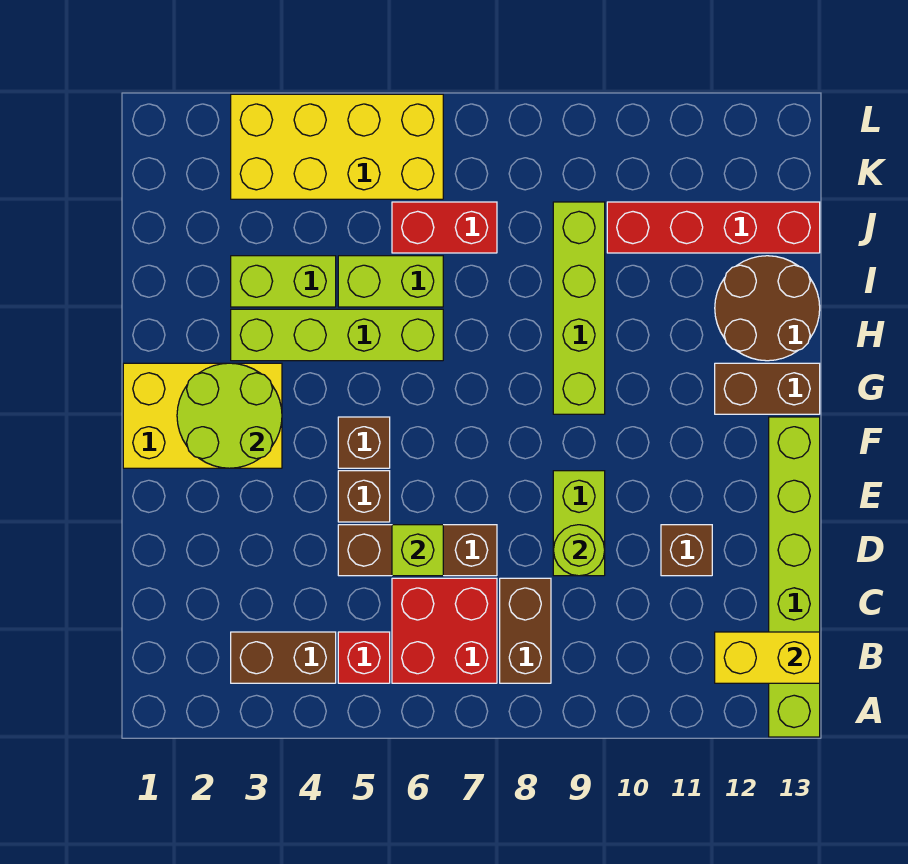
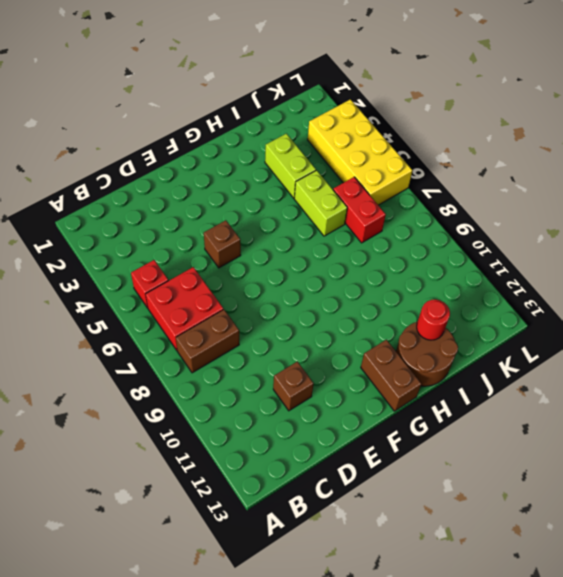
red 1x1 round brick [417,299,450,340] -> none
none -> lime 1x6 brick [769,417,820,737]
none -> brown 1x2 brick [231,632,336,683]
none -> brown 1x3 brick [338,525,497,576]

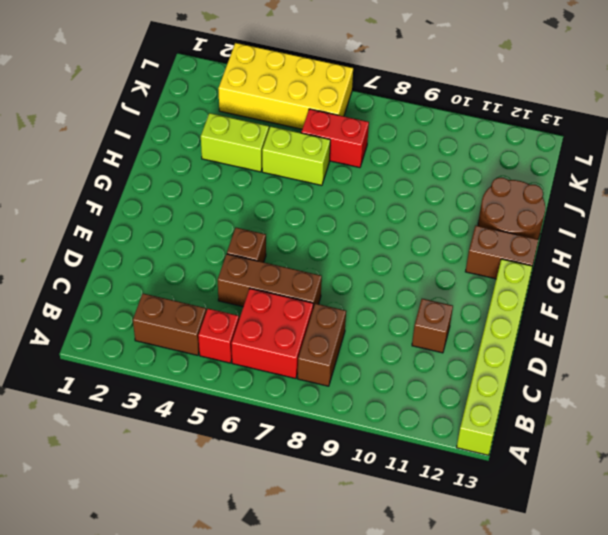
none -> lime 1x2 brick [553,471,605,576]
none -> yellow 2x3 brick [123,363,282,468]
none -> brown 1x1 brick [338,417,390,468]

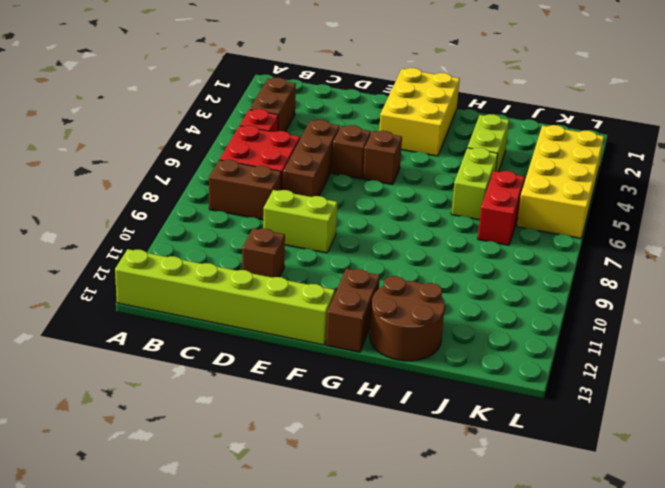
none -> lime 1x4 brick [553,202,605,414]
none -> lime 1x4 brick [231,309,443,361]
none -> red 1x4 brick [607,202,820,253]

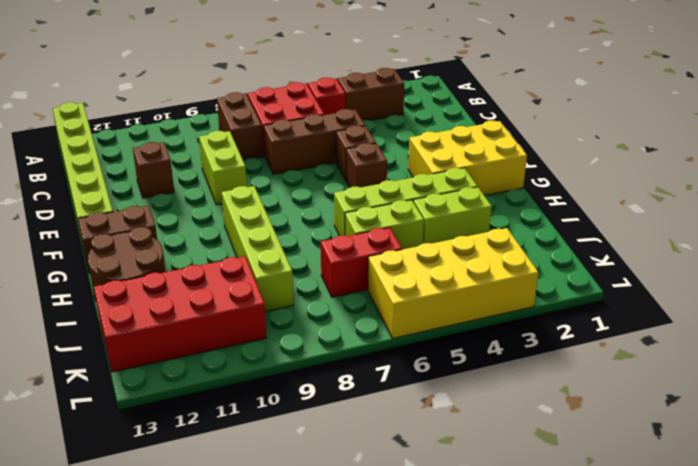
red 2x4 brick [94,256,267,372] -> red 1x4 brick [607,202,820,253]
none -> yellow 1x2 brick [715,632,820,683]
none -> lime 1x1 brick [392,525,443,576]
none -> lime 1x1 round brick [553,525,605,576]

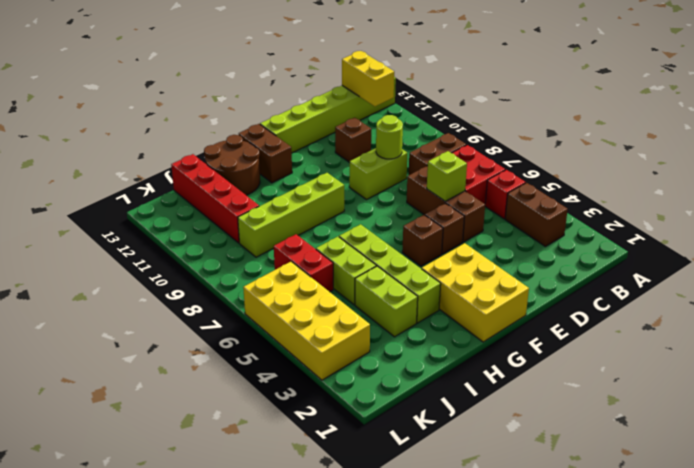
none -> lime 2x2 round brick [177,363,282,468]

